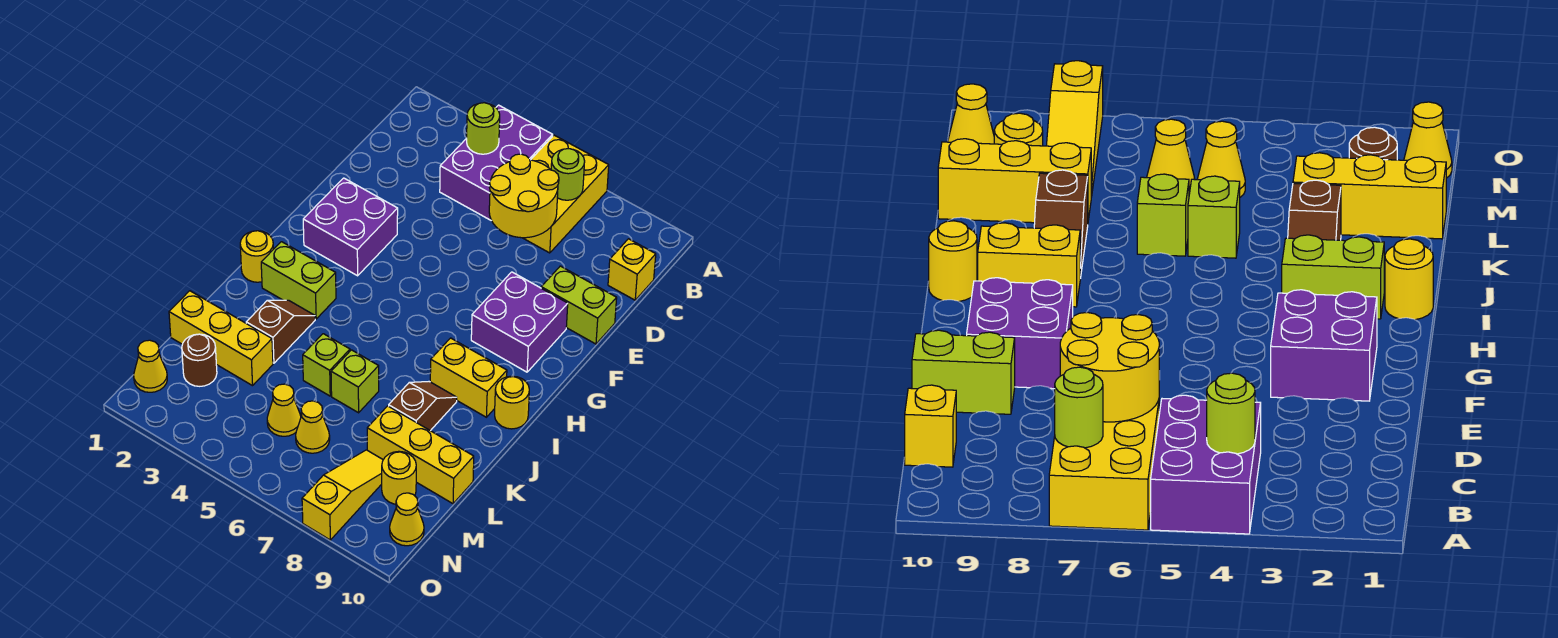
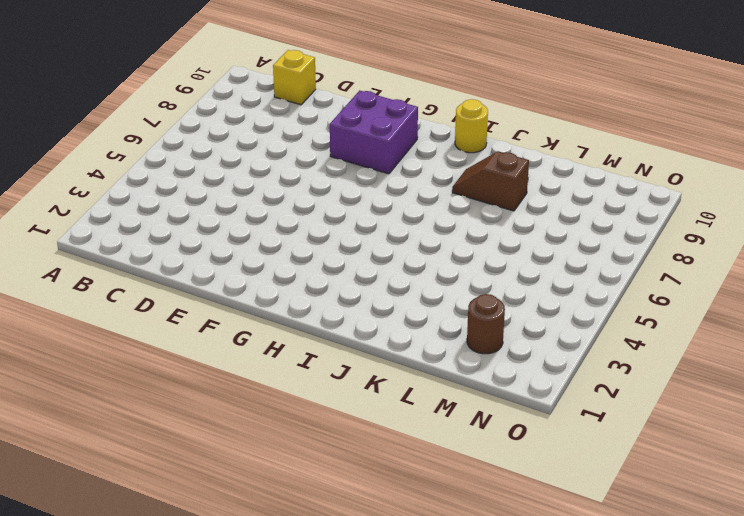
none -> purple 2x3 brick [440,105,553,220]
none -> yellow 2x3 brick [523,135,609,253]
none -> lime 1x2 brick [541,266,617,344]

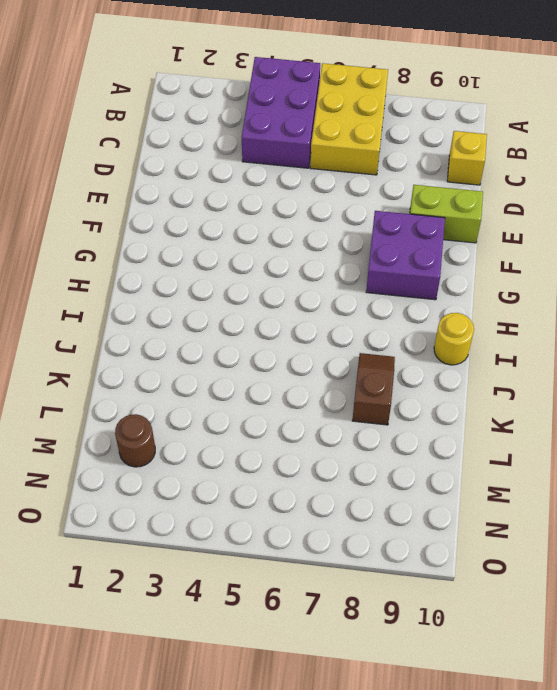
none -> purple 2x2 brick [303,178,398,276]
none -> yellow 1x1 round brick [240,231,274,282]
none -> lime 1x2 brick [261,242,336,319]

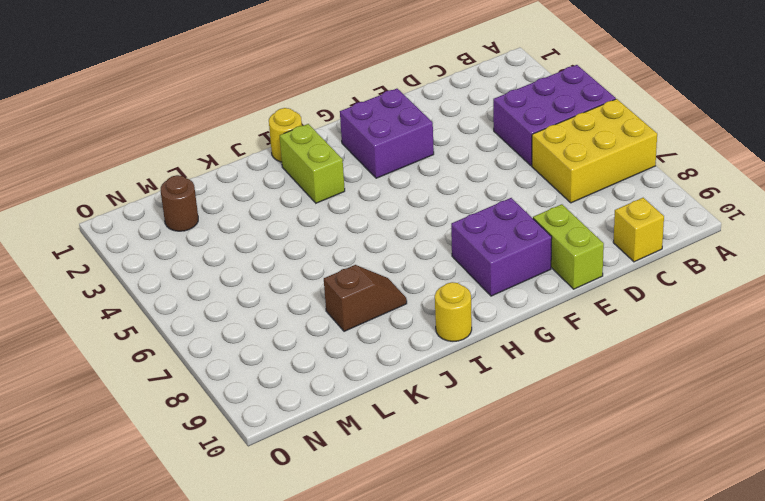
none -> yellow 1x2 brick [430,338,507,417]
none -> brown 1x2 slope [246,300,315,363]
none -> lime 1x1 brick [303,334,350,396]

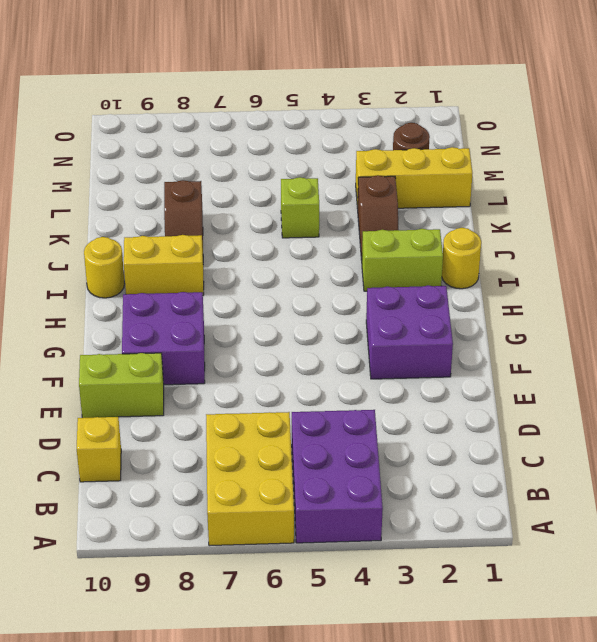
none -> lime 1x1 brick [331,350,379,413]
none -> yellow 1x3 brick [367,406,474,504]
none -> yellow 1x1 cone [267,384,301,436]

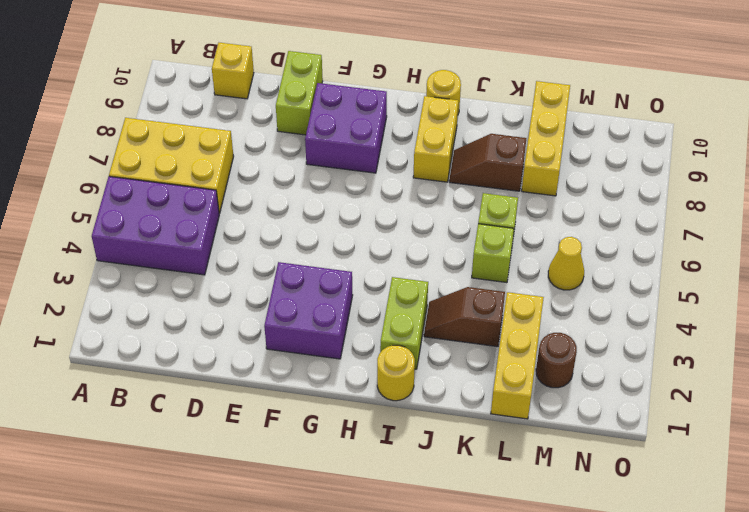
none -> yellow 1x1 cone [296,401,330,453]
none -> yellow 1x3 slope [302,450,383,540]
none -> yellow 1x1 round brick [382,451,416,504]

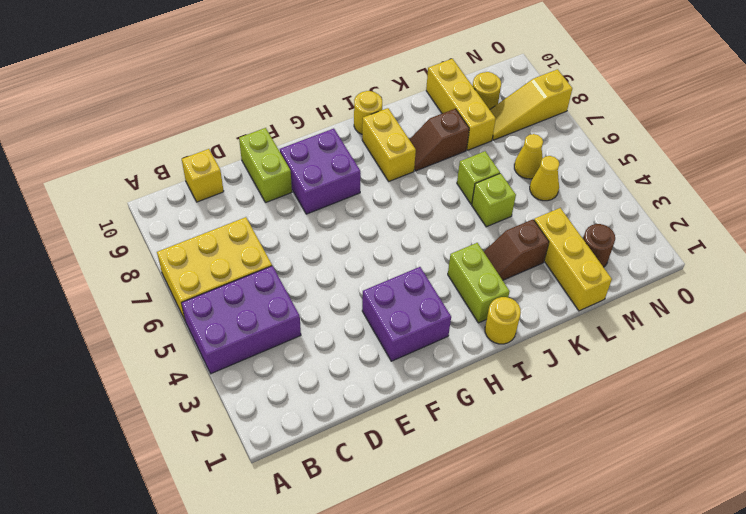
none -> yellow 1x1 cone [134,340,167,392]
none -> yellow 1x1 cone [390,493,424,546]
none -> lime 1x1 round brick [467,103,500,154]

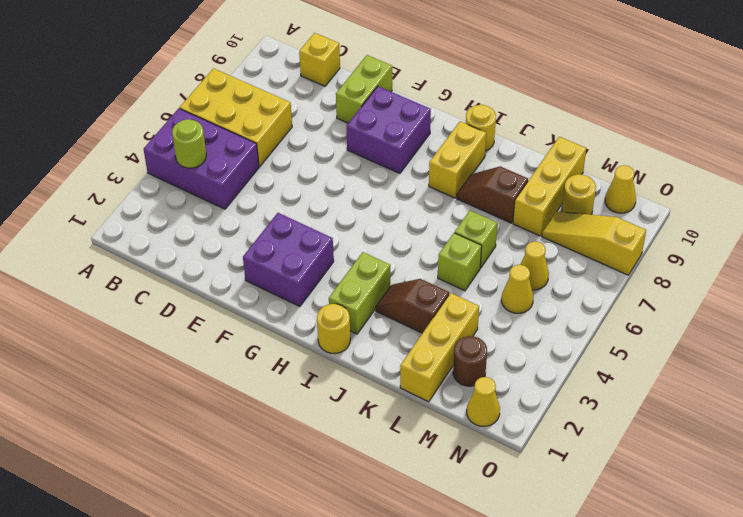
none -> lime 1x1 round brick [551,149,585,200]
none -> yellow 2x2 round brick [489,154,559,238]

